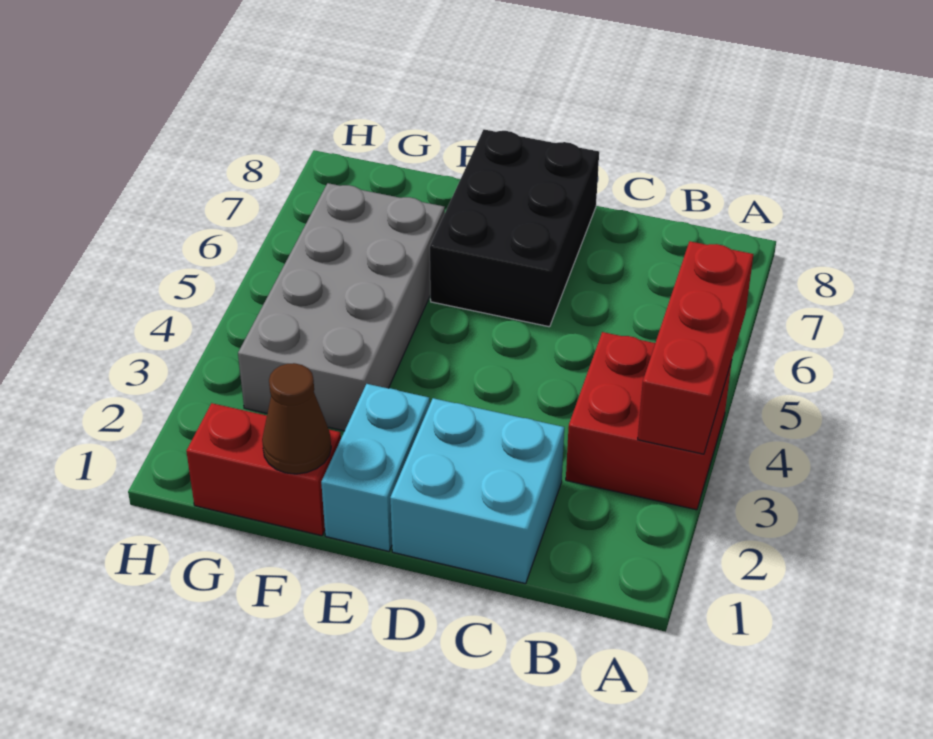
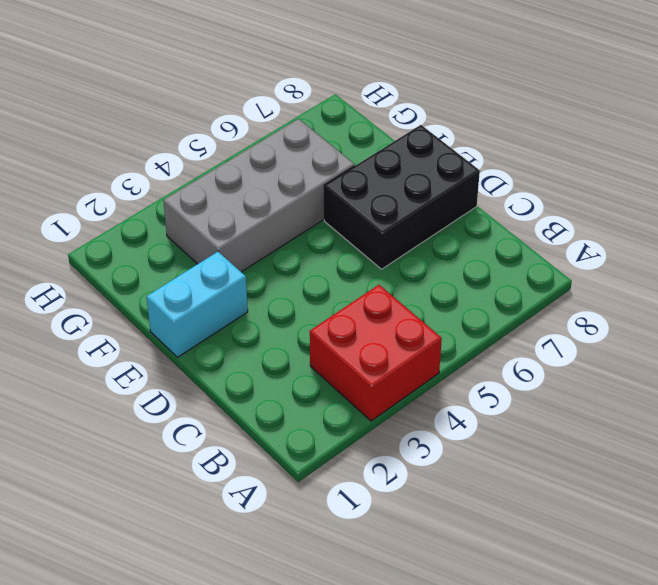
none -> cyan 2x2 brick [390,398,564,584]
none -> red 1x2 brick [186,403,341,536]

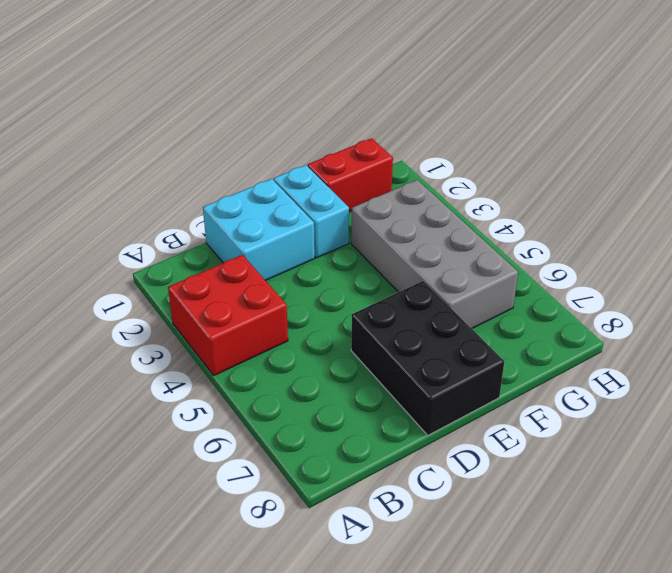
none -> red 1x3 brick [638,241,753,454]
none -> brown 1x1 cone [262,363,331,474]

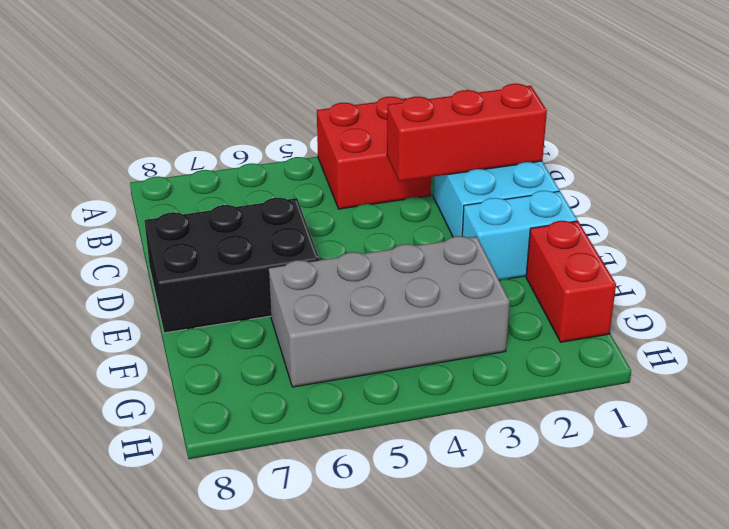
red 1x3 brick [387,84,547,181] -> red 1x3 brick moved to [638,241,753,454]
none -> brown 1x1 cone [262,363,331,474]

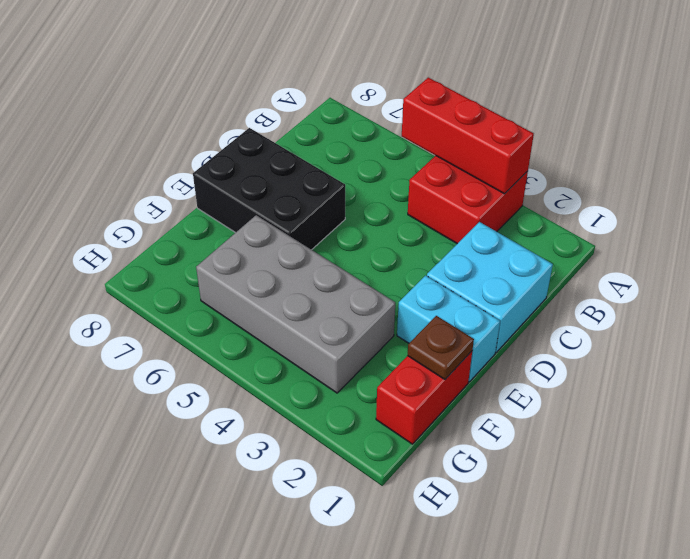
brown 1x1 plate [408,316,474,379] -> brown 1x1 cone [262,363,331,474]

